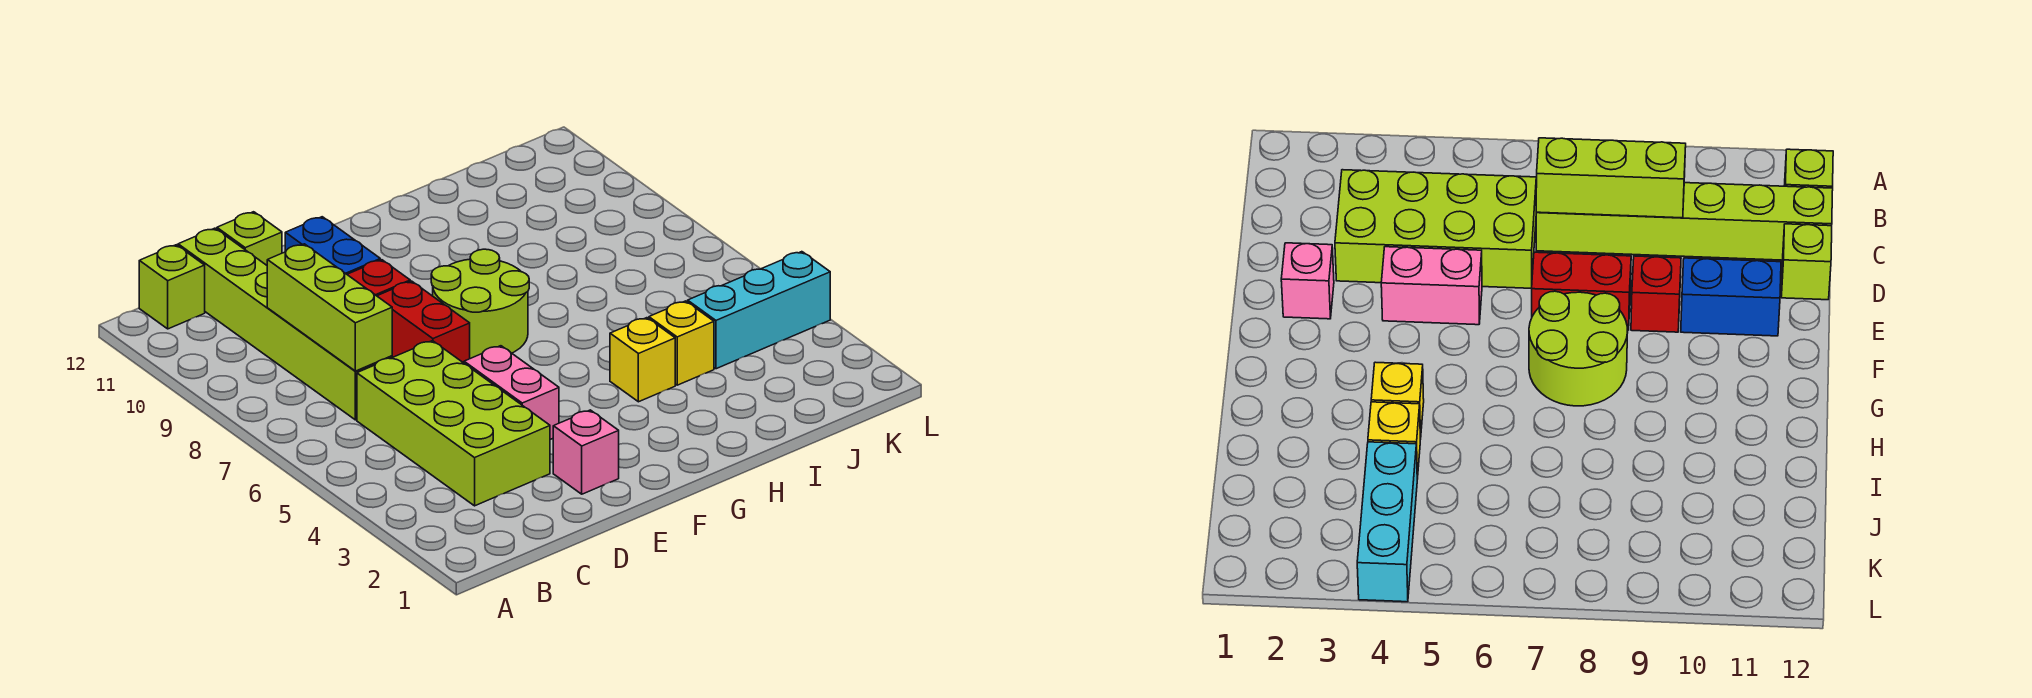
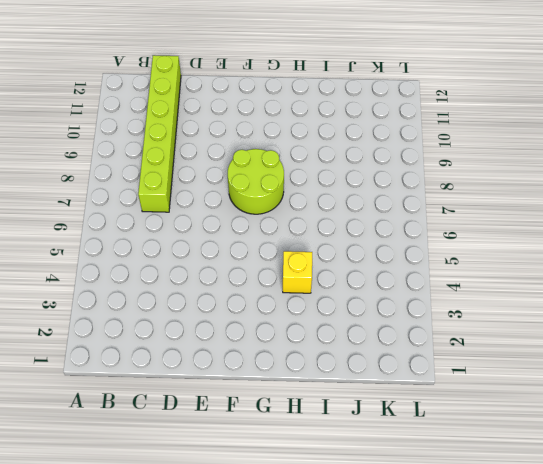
none -> lime 1x1 brick [139,245,205,329]
none -> lime 2x4 brick [357,341,550,506]
none -> lime 1x1 brick [217,212,282,265]

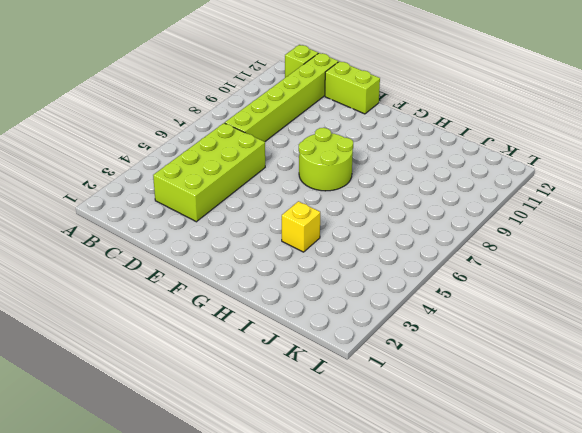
lime 1x2 brick [325,61,380,114] -> lime 1x1 brick [217,212,282,265]
none -> pink 1x1 brick [553,410,619,494]
none -> pink 1x2 brick [464,346,559,439]
none -> red 1x2 brick [377,281,470,363]

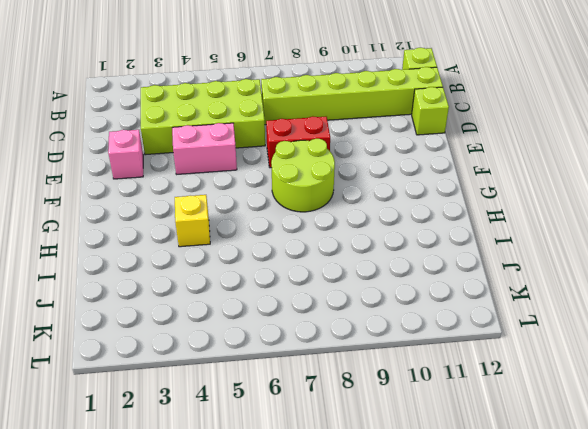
none -> red 1x1 brick [347,260,410,296]
none -> blue 1x2 brick [285,217,380,274]
none -> yellow 1x1 brick [649,301,714,385]

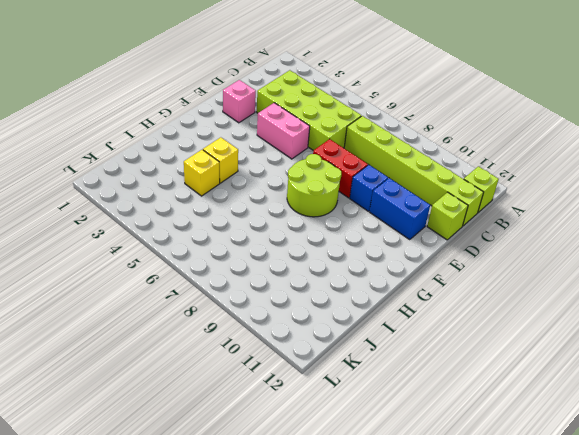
blue 1x1 brick [350,165,388,211] -> red 1x1 brick [347,260,410,296]
none -> cyan 1x3 brick [688,252,830,369]
none -> lime 1x3 brick [267,244,392,371]

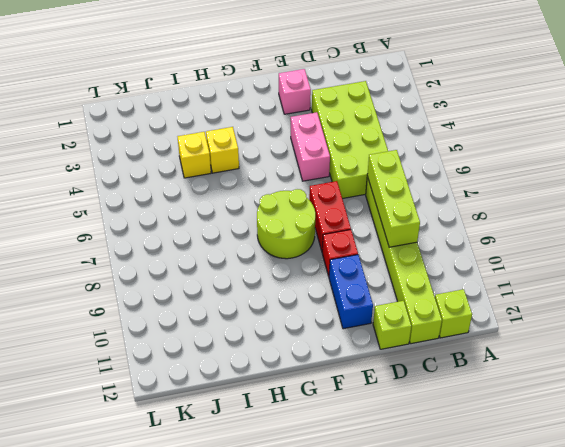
none -> cyan 1x3 brick [688,252,830,369]

